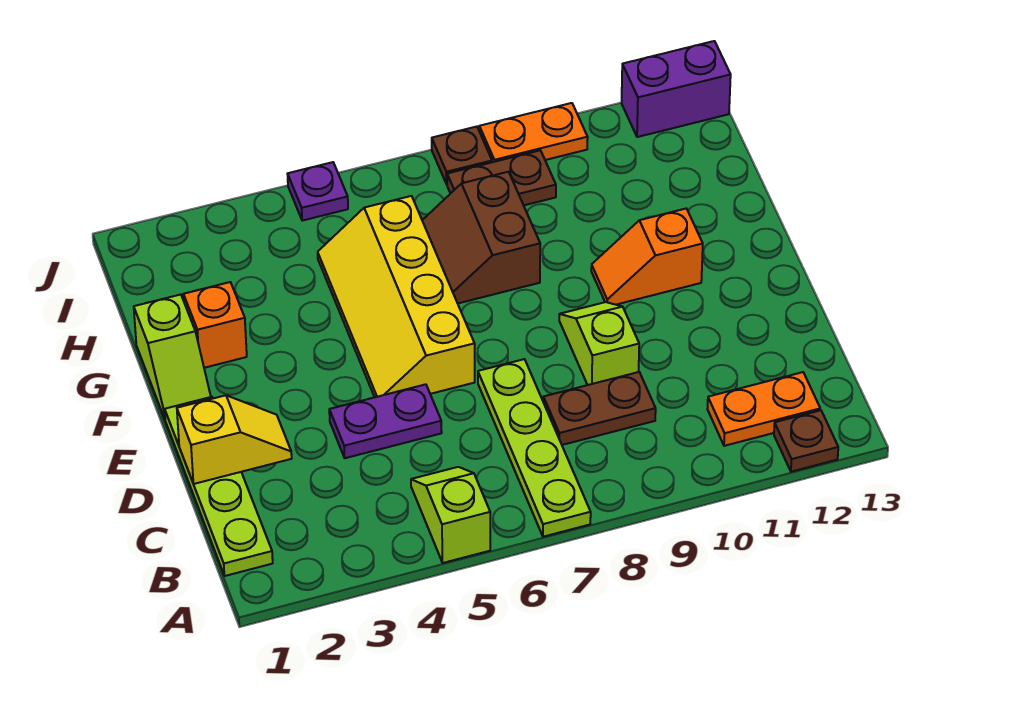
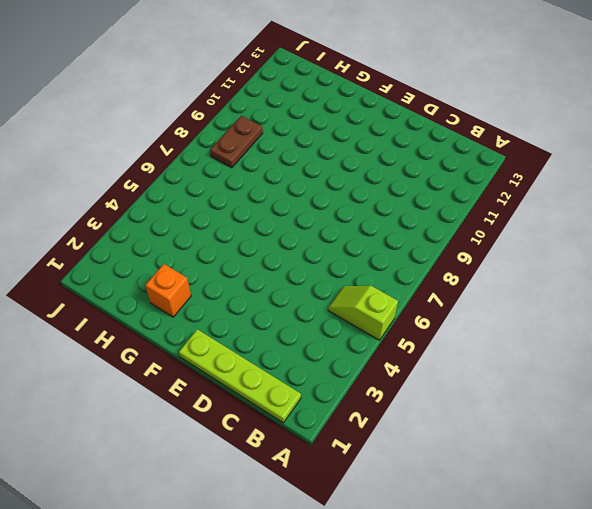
none -> lime 1x4 plate [478,359,591,537]
none -> brown 1x1 plate [774,410,838,472]
none -> orange 1x2 plate [708,372,820,446]

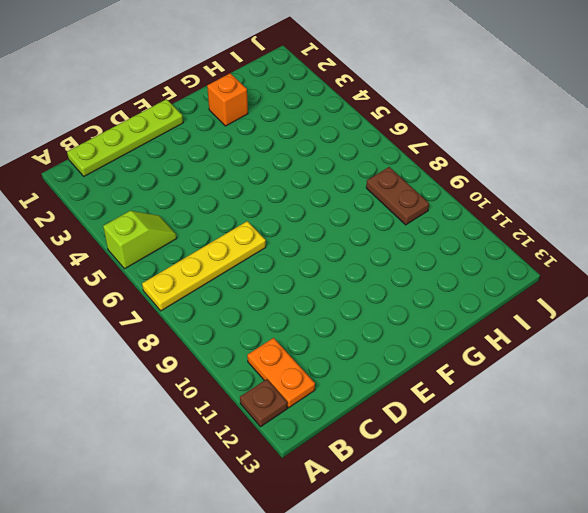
yellow 1x4 plate [142,221,266,311] -> lime 1x4 plate [478,359,591,537]
none -> brown 1x2 plate [543,372,656,445]
none -> purple 1x2 plate [329,384,442,458]
none -> lime 1x2 slope [559,302,639,385]

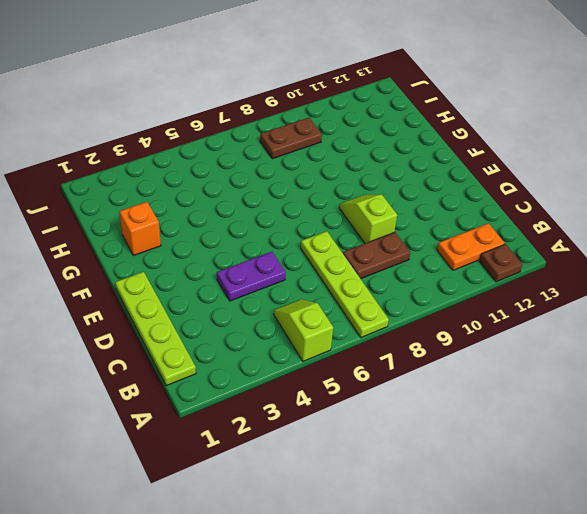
none -> yellow 2x4 slope [318,196,475,397]
none -> lime 1x2 slope [134,295,211,419]
none -> orange 1x2 slope [591,209,703,305]

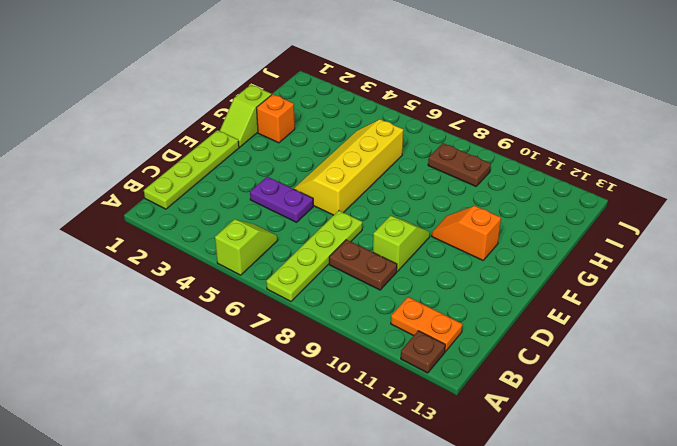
none -> brown 2x2 slope [422,172,540,303]
none -> purple 1x1 plate [288,162,348,221]
none -> brown 1x1 plate [432,127,492,184]

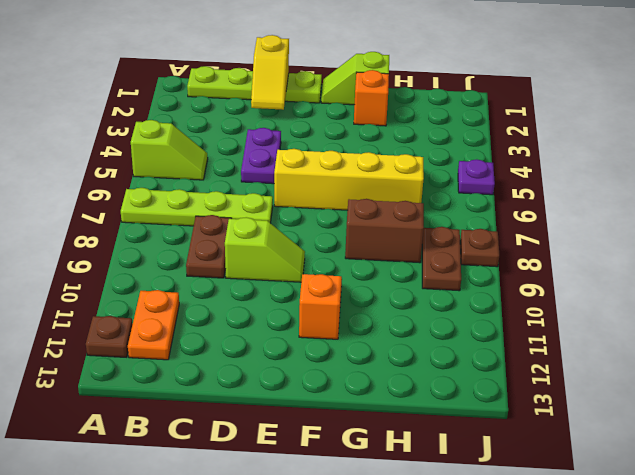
none -> orange 1x2 plate [479,103,588,162]
none -> purple 1x2 brick [622,41,731,137]

